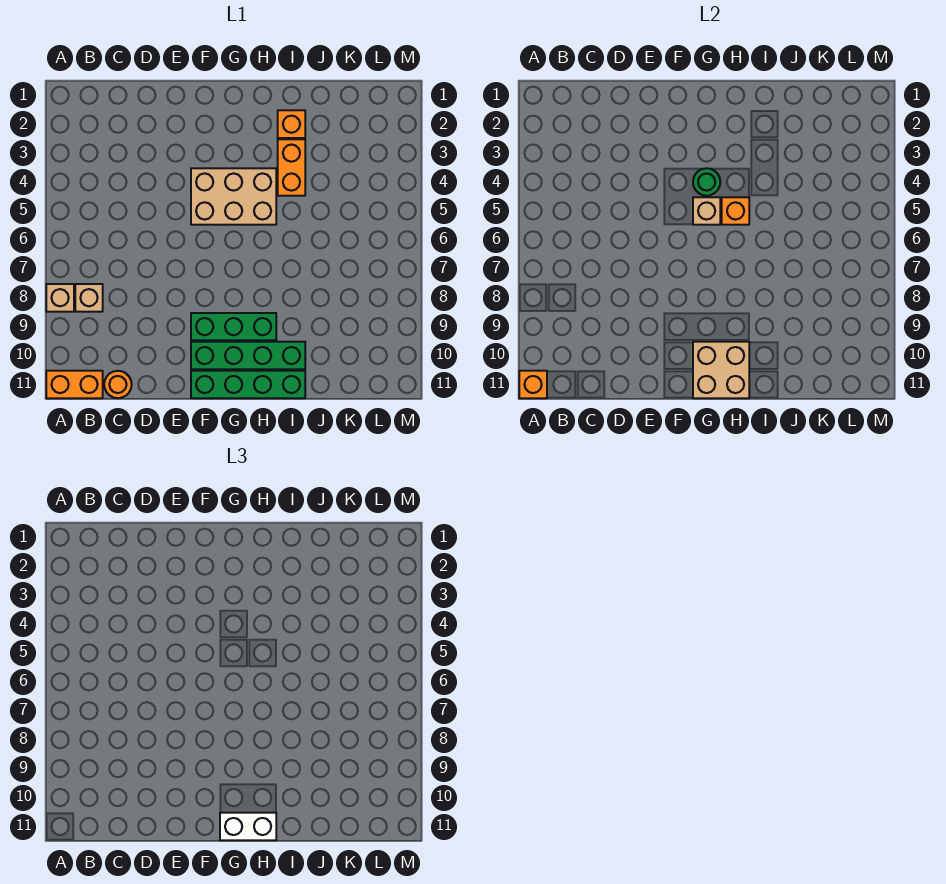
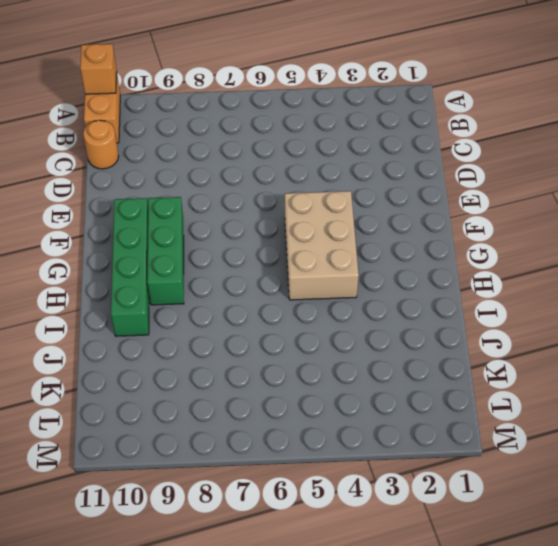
none -> tan 1x1 brick [46,284,74,312]
none -> tan 1x1 brick [75,284,103,312]
none -> green 1x4 brick [191,371,305,398]

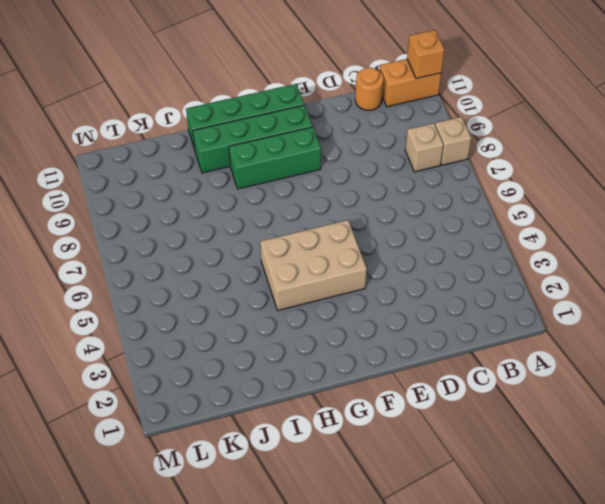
none -> orange 1x1 brick [278,110,305,138]
none -> orange 1x2 brick [278,139,305,196]
none -> green 1x1 round brick [693,168,720,196]

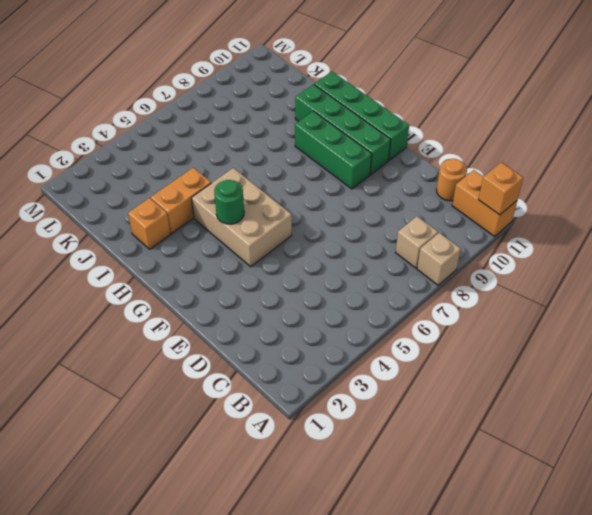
none -> tan 1x1 brick [693,197,720,225]
none -> tan 2x2 brick [693,342,749,398]
none -> orange 1x1 brick [722,197,749,225]

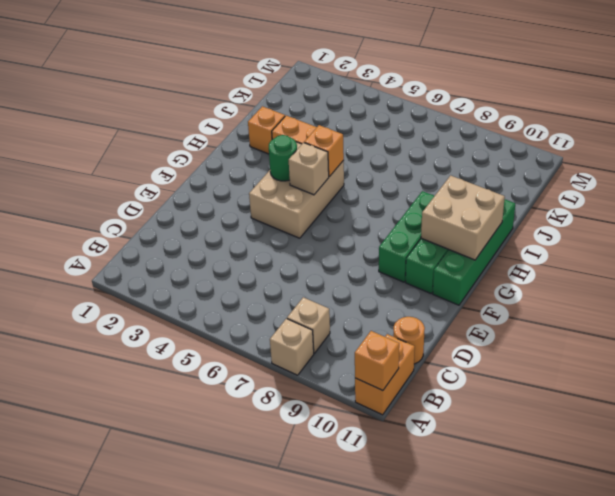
none -> white 1x2 brick [220,813,276,840]

